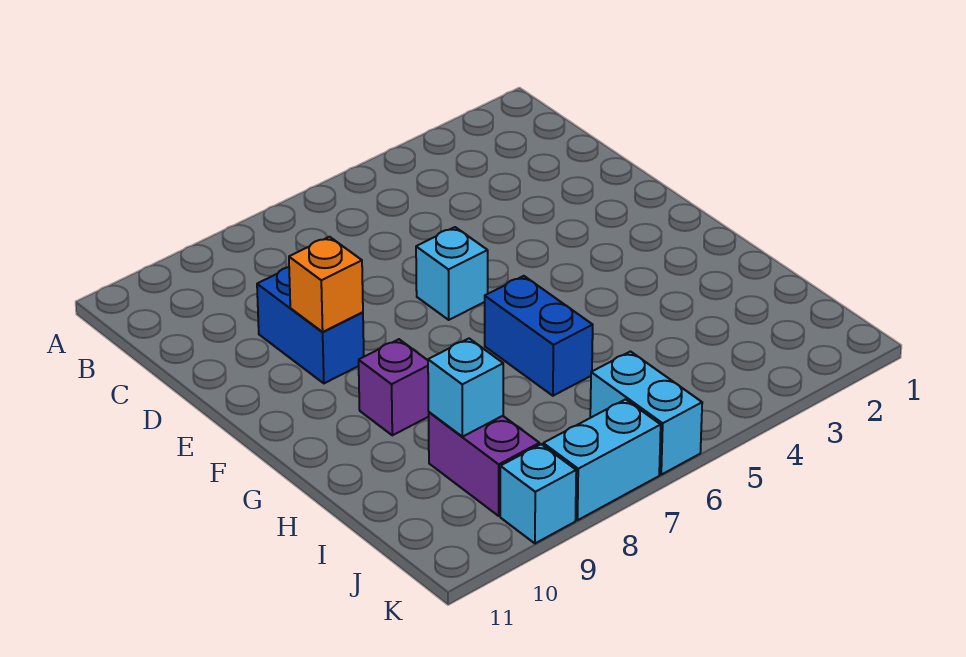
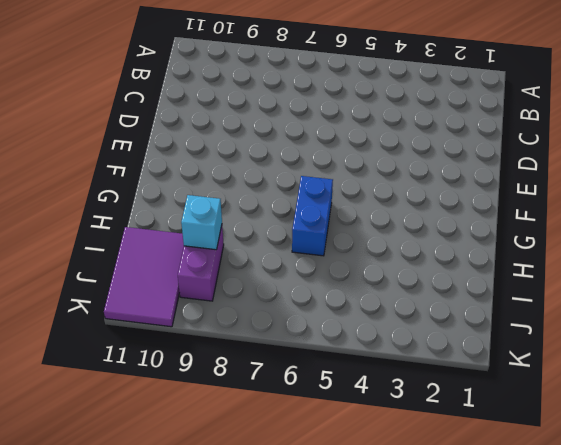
purple 2x3 tile [104,227,184,327] -> none
none -> blue 1x2 brick [257,267,364,383]
none -> cyan 1x1 brick [416,227,488,320]

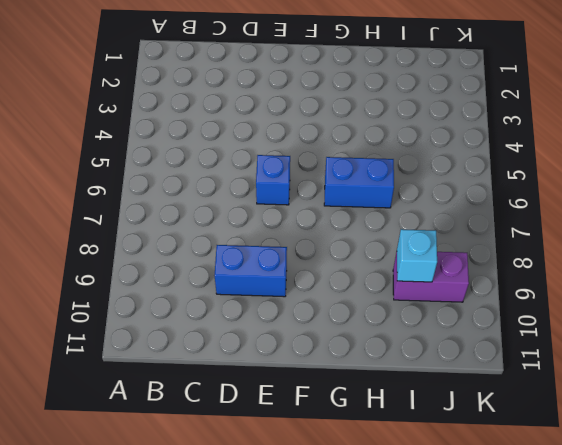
blue 1x1 brick [256,155,290,205] -> cyan 1x1 brick [416,227,488,320]
none -> purple 1x1 brick [359,339,429,435]
none -> cyan 1x2 brick [590,352,702,475]

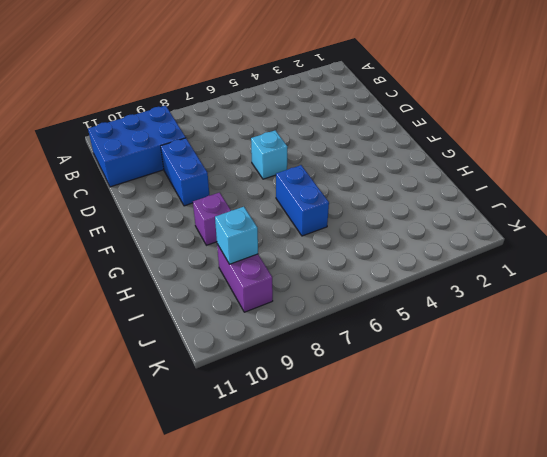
blue 2x3 brick [88,106,186,187] -> none
none -> cyan 1x2 brick [590,352,702,475]
none -> cyan 1x2 brick [543,399,661,520]

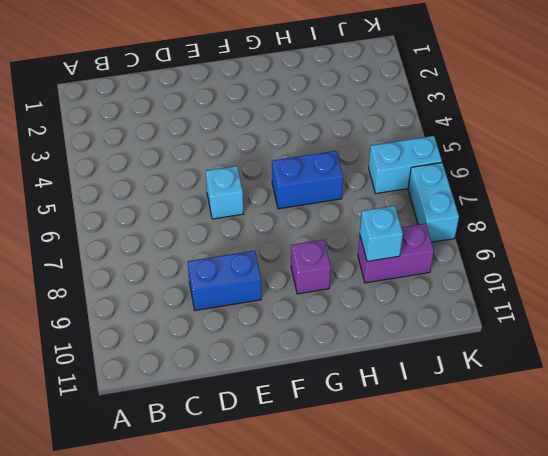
none -> cyan 1x1 brick [500,444,576,543]
none -> orange 1x1 brick [289,237,363,332]

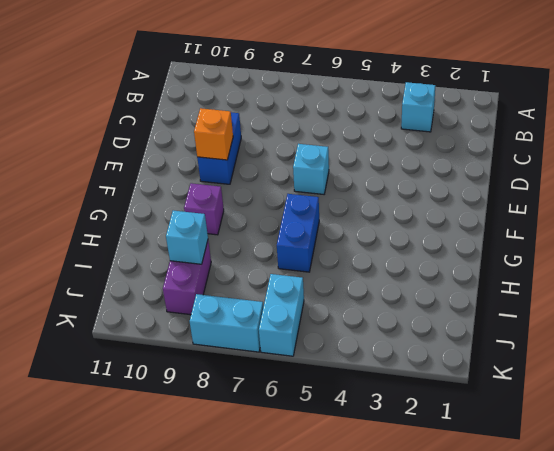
cyan 1x1 brick [401,82,435,132] -> cyan 1x1 brick moved to [500,444,576,543]

